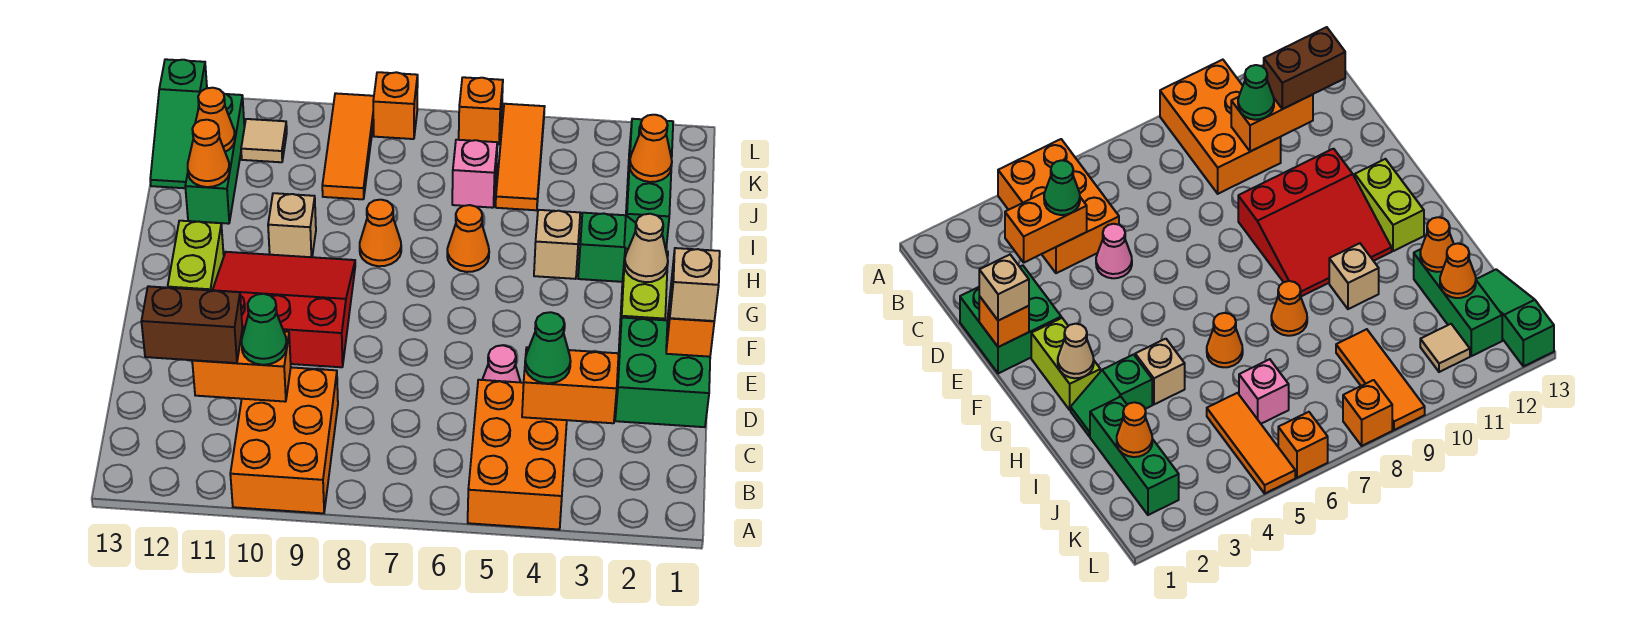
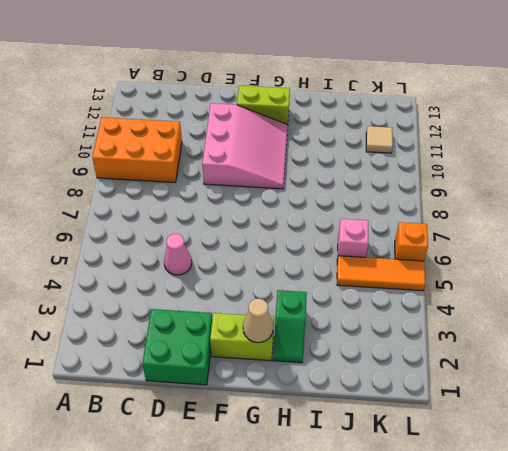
pink 3x3 slope [202,103,288,189] -> red 3x3 slope [213,252,355,367]
none -> orange 2x3 brick [468,380,567,530]
none -> tan 1x1 brick [534,210,580,279]
none -> orange 1x1 cone [447,205,489,272]
none -> orange 1x1 cone [360,200,401,266]

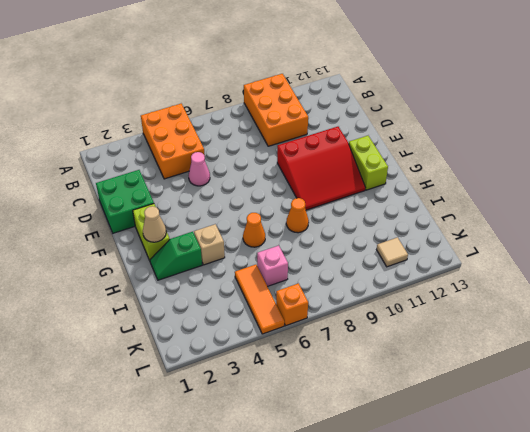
none -> tan 1x1 brick [268,193,316,257]
none -> green 1x3 brick [626,119,673,246]
none -> green 1x3 brick [185,94,244,224]
none -> orange 1x3 tile [322,93,374,199]

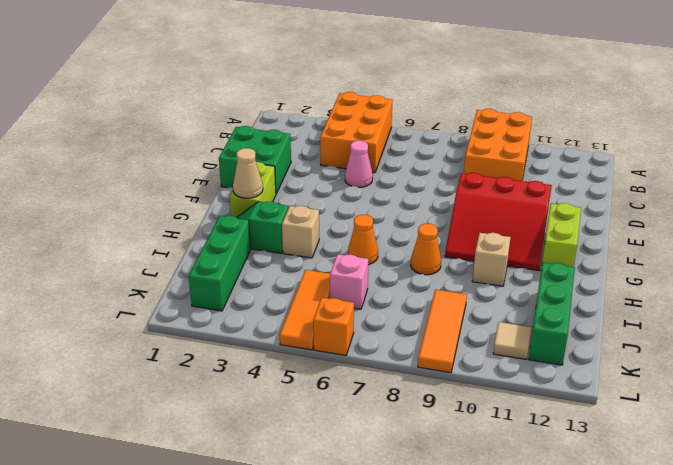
none -> green 1x3 slope [150,59,207,188]
none -> orange 1x1 brick [373,72,418,139]
none -> orange 1x2 brick [522,347,619,423]
none -> orange 1x2 brick [192,329,291,402]

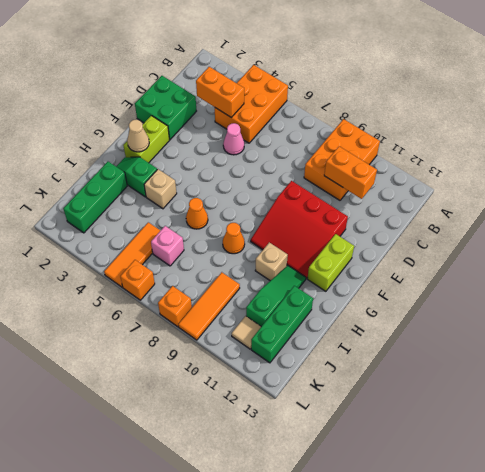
green 1x3 slope [246,265,306,326] -> green 1x3 slope moved to [150,59,207,188]
none -> orange 1x1 brick [666,290,714,357]
none -> orange 1x1 cone [188,120,230,187]
none -> orange 1x1 cone [630,115,672,182]
none -> orange 1x1 cone [195,88,235,152]

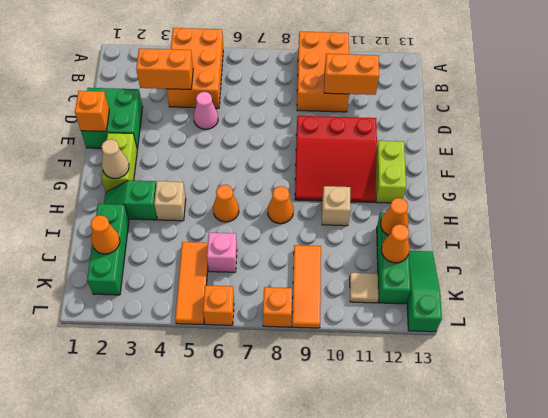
none -> green 1x1 cone [525,312,571,383]
none -> green 1x1 cone [242,294,287,365]
none -> brown 1x2 brick [141,286,242,363]
none -> tan 1x1 brick [670,248,720,321]

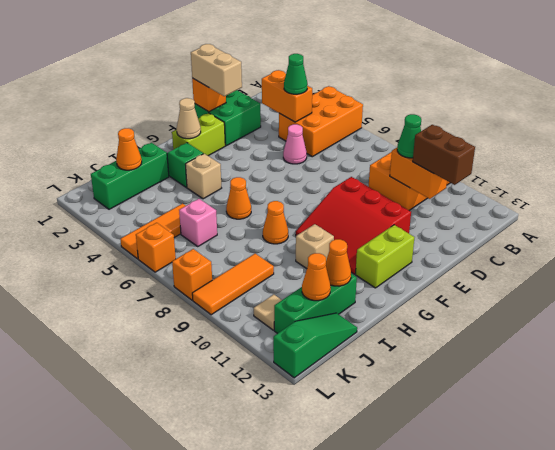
tan 1x2 brick [191,44,242,96] -> tan 1x1 brick [670,248,720,321]

